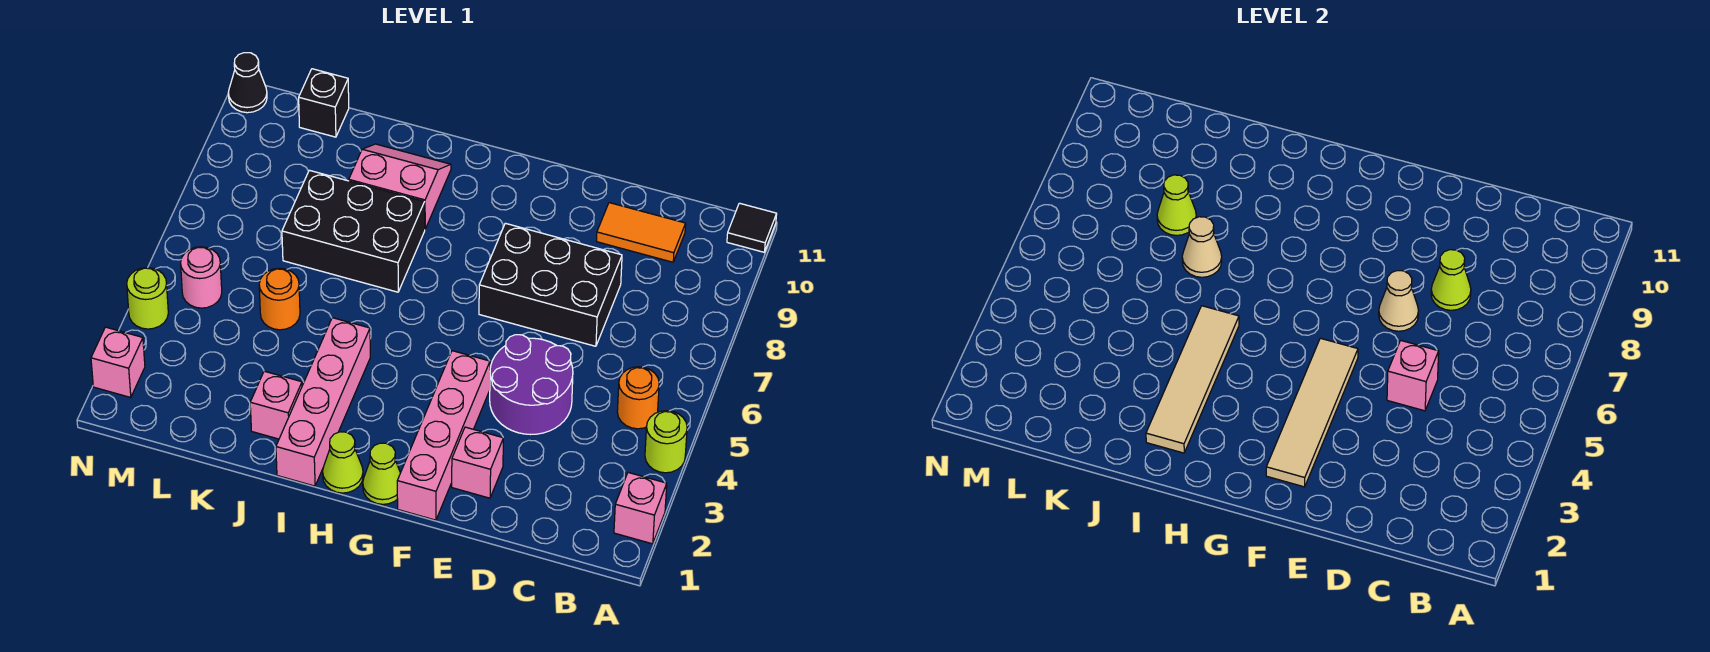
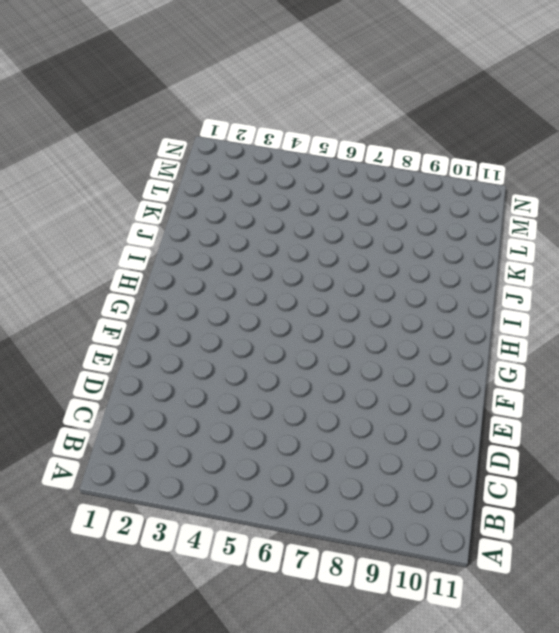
none -> pink 1x1 brick [614,473,667,544]
none -> lime 1x1 round brick [645,411,687,473]
none -> black 1x1 tile [727,203,777,252]

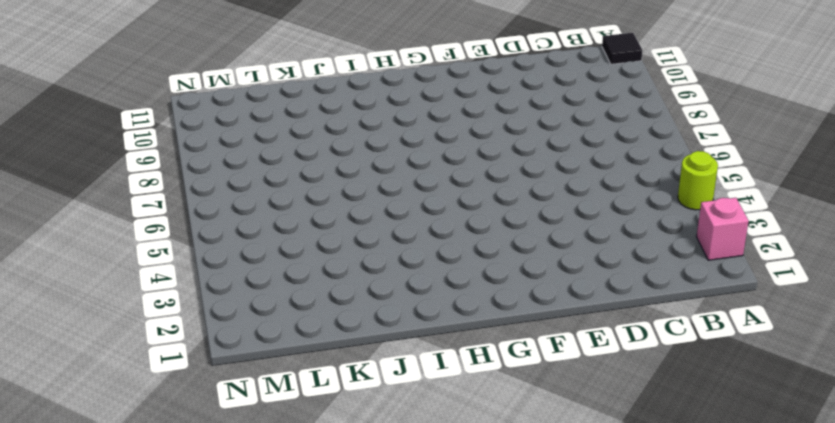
none -> orange 1x1 round brick [617,367,659,429]
none -> orange 1x2 tile [597,203,686,262]
none -> purple 2x2 round brick [490,335,573,435]

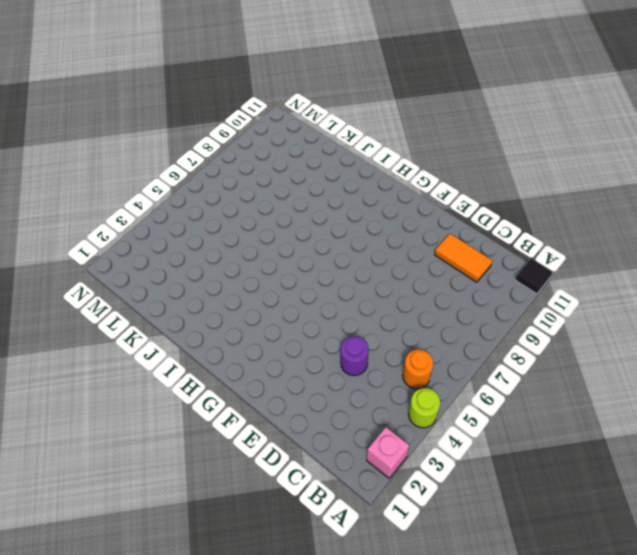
purple 1x1 round brick [341,336,368,376] -> purple 2x2 round brick [490,335,573,435]
none -> black 2x3 brick [479,223,622,346]
none -> pink 1x1 brick [452,427,503,498]
none -> pink 1x4 brick [397,351,490,520]

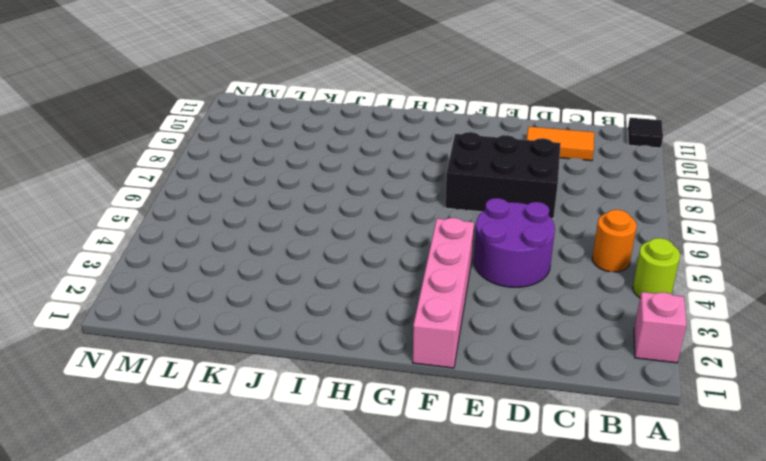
none -> pink 1x1 brick [452,427,503,498]
none -> lime 1x1 cone [363,443,400,504]
none -> lime 1x1 cone [323,432,363,493]

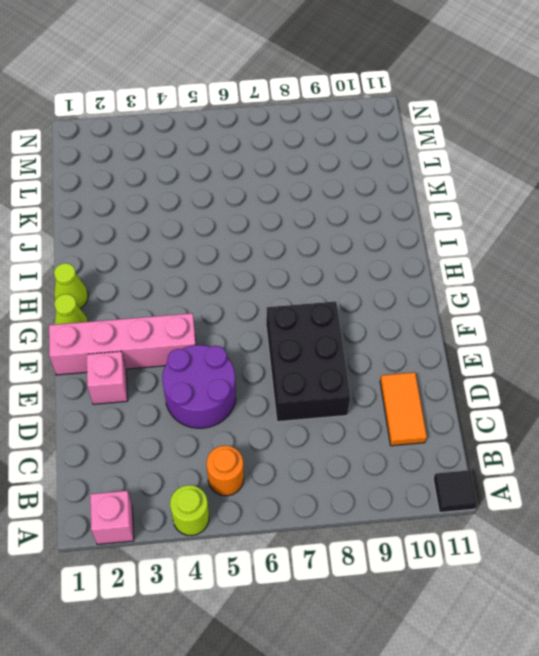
none -> pink 1x4 brick [276,318,370,486]
none -> black 2x3 brick [282,170,425,292]
none -> pink 2x2 slope [349,144,451,229]

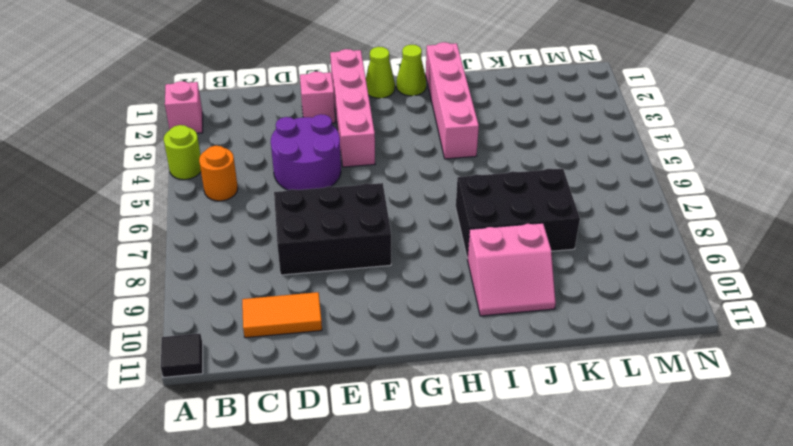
none -> pink 1x1 brick [250,371,302,439]
none -> orange 1x1 round brick [259,268,300,330]
none -> black 1x1 brick [299,69,349,137]

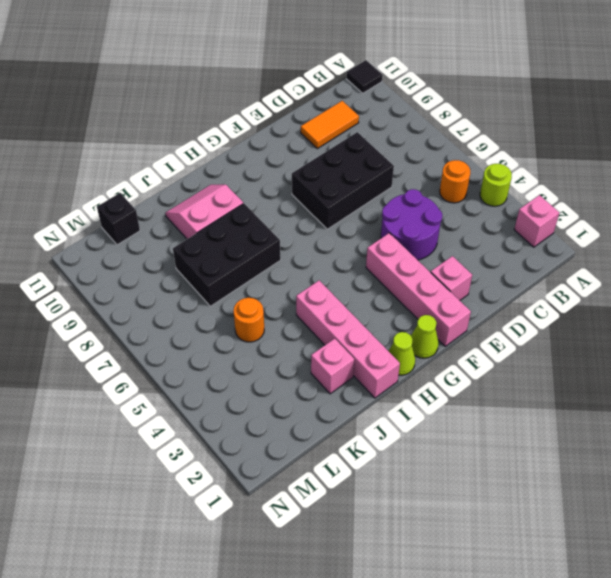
none -> pink 1x1 round brick [181,247,222,308]
none -> pink 1x1 brick [91,327,145,398]
none -> lime 1x1 round brick [127,268,168,329]

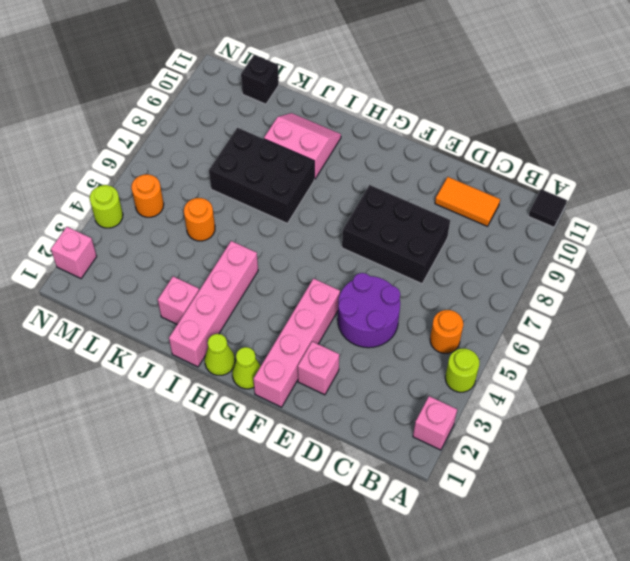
orange 1x1 round brick [131,174,164,217] -> pink 1x1 round brick [181,247,222,308]
none -> black 1x1 cone [228,53,267,113]
none -> pink 1x1 brick [1387,340,1439,411]
none -> lime 1x1 cone [1431,250,1471,310]

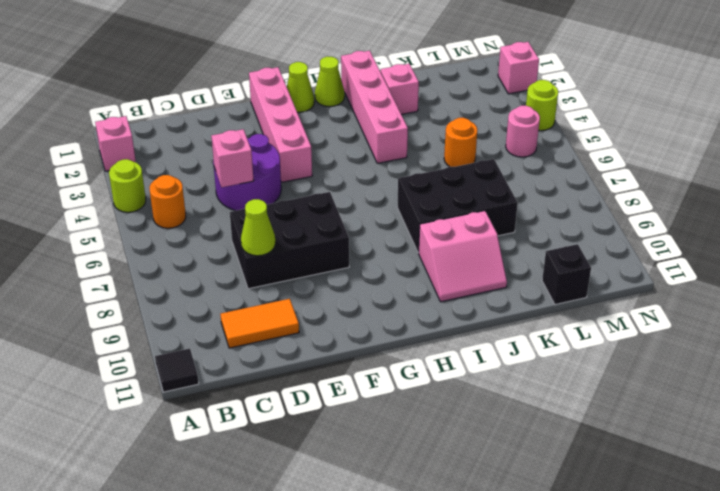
none -> pink 1x1 brick [452,427,503,498]
none -> black 1x1 cone [228,53,267,113]
none -> tan 1x1 cone [1379,271,1419,331]

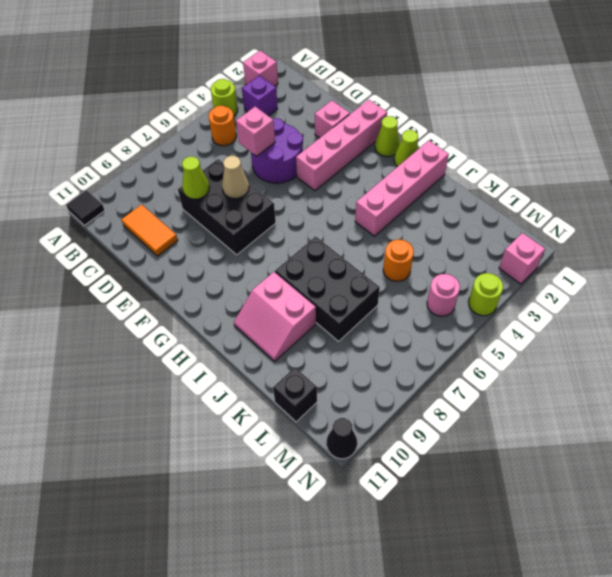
purple 1x1 brick [242,75,278,116] -> none
none -> pink 1x1 brick [250,371,302,439]
none -> tan 1x4 tile [1266,338,1358,487]
none -> tan 1x4 tile [1146,306,1239,453]

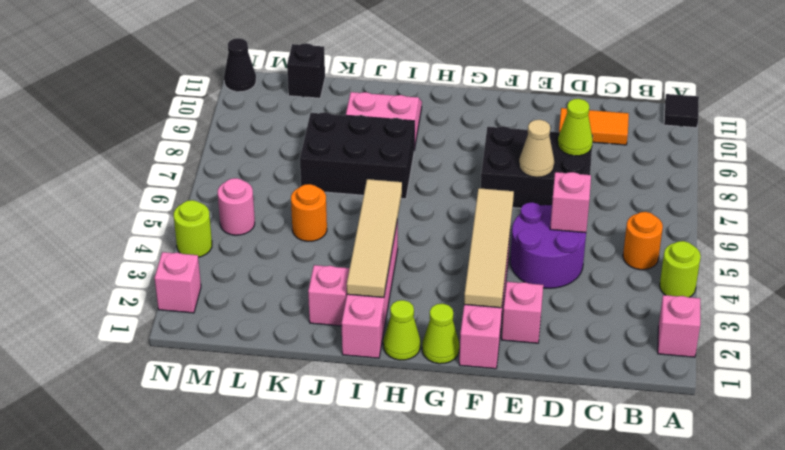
none -> tan 1x1 cone [1182,217,1222,277]
none -> lime 1x1 cone [1157,175,1196,235]

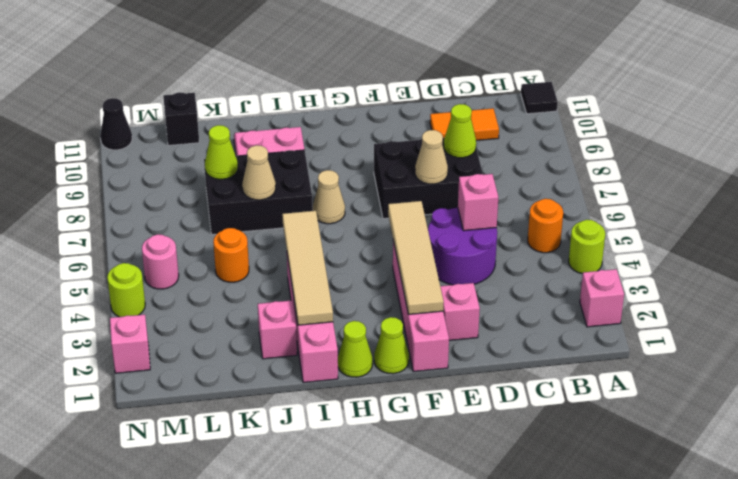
tan 1x1 cone [313,170,345,224] -> none

